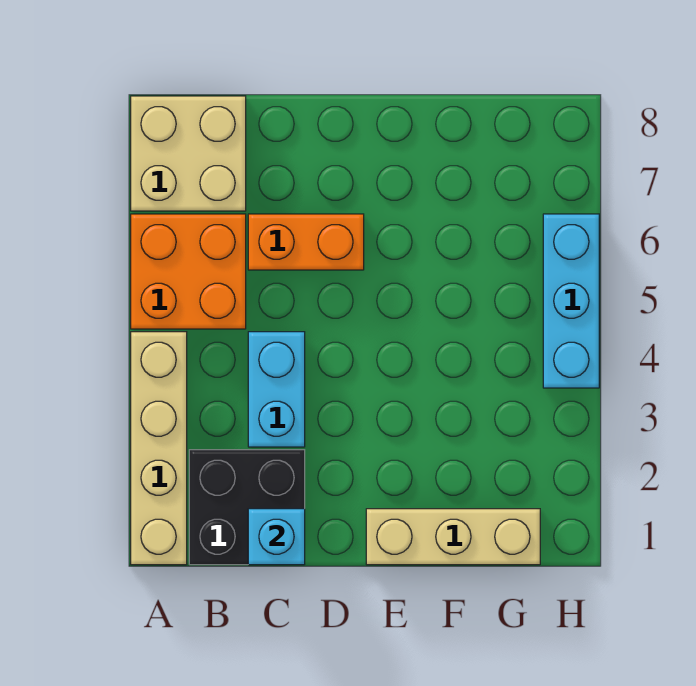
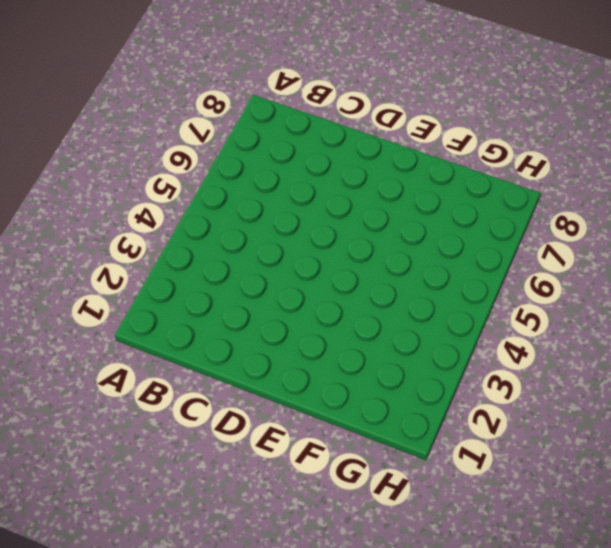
none -> tan 1x4 brick [131,332,187,565]
none -> orange 2x2 brick [131,214,246,329]

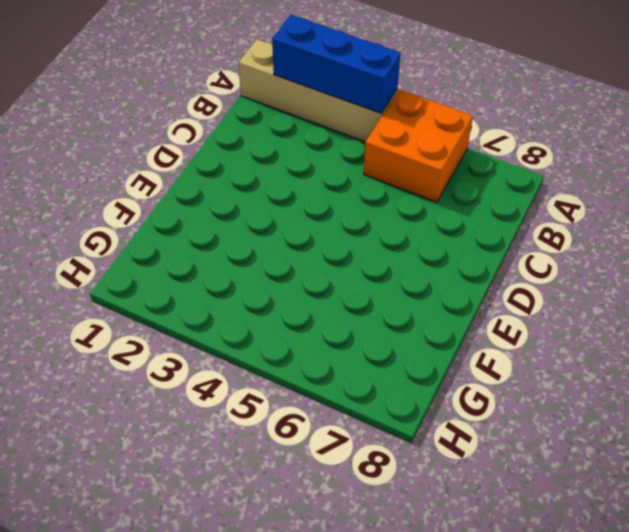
blue 1x3 brick [272,15,400,113] -> none
none -> tan 2x2 brick [131,96,246,211]
none -> black 2x2 brick [189,450,305,565]

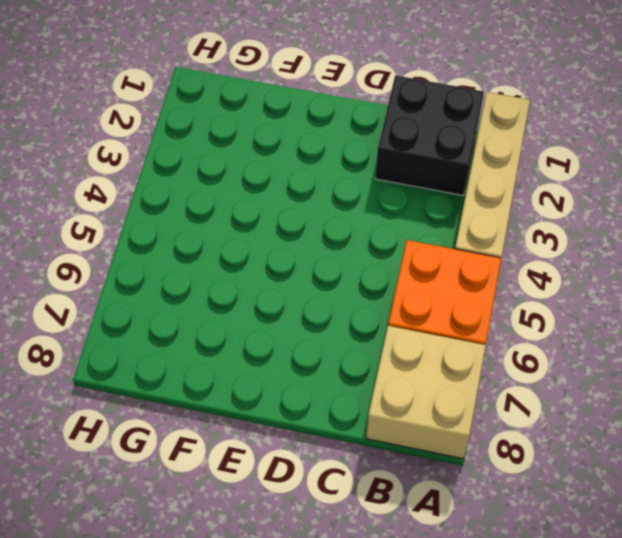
none -> cyan 1x2 brick [248,332,305,447]
none -> orange 1x2 brick [248,214,364,270]

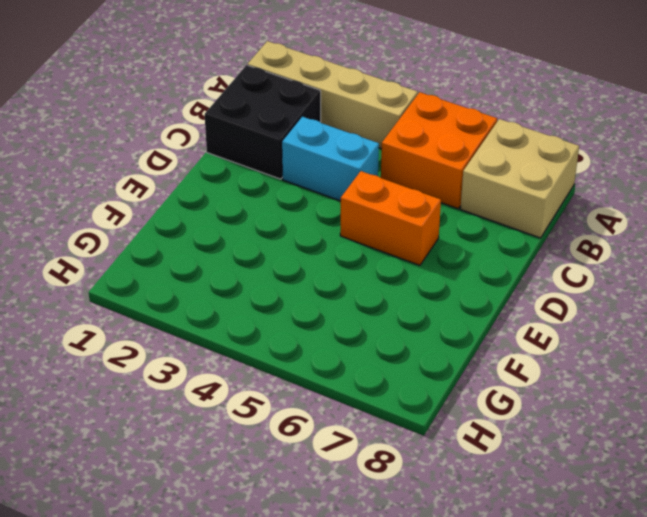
orange 1x2 brick [340,171,441,265] -> orange 1x2 brick turned to [248,214,364,270]
none -> tan 1x3 brick [366,509,540,565]
none -> cyan 1x3 brick [543,214,599,388]

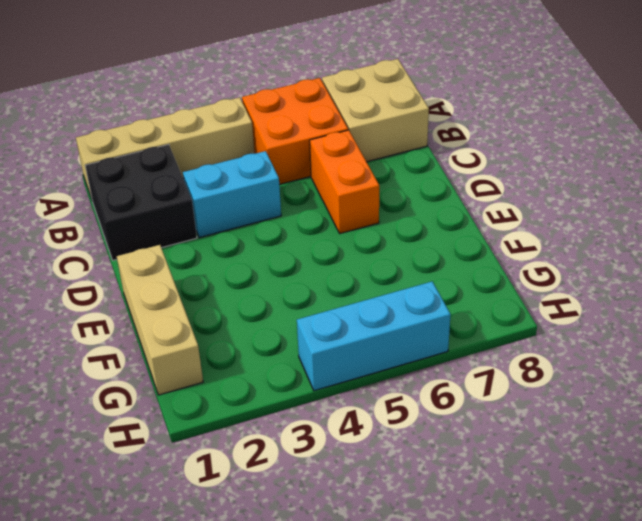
none -> cyan 1x1 brick [248,509,305,565]

